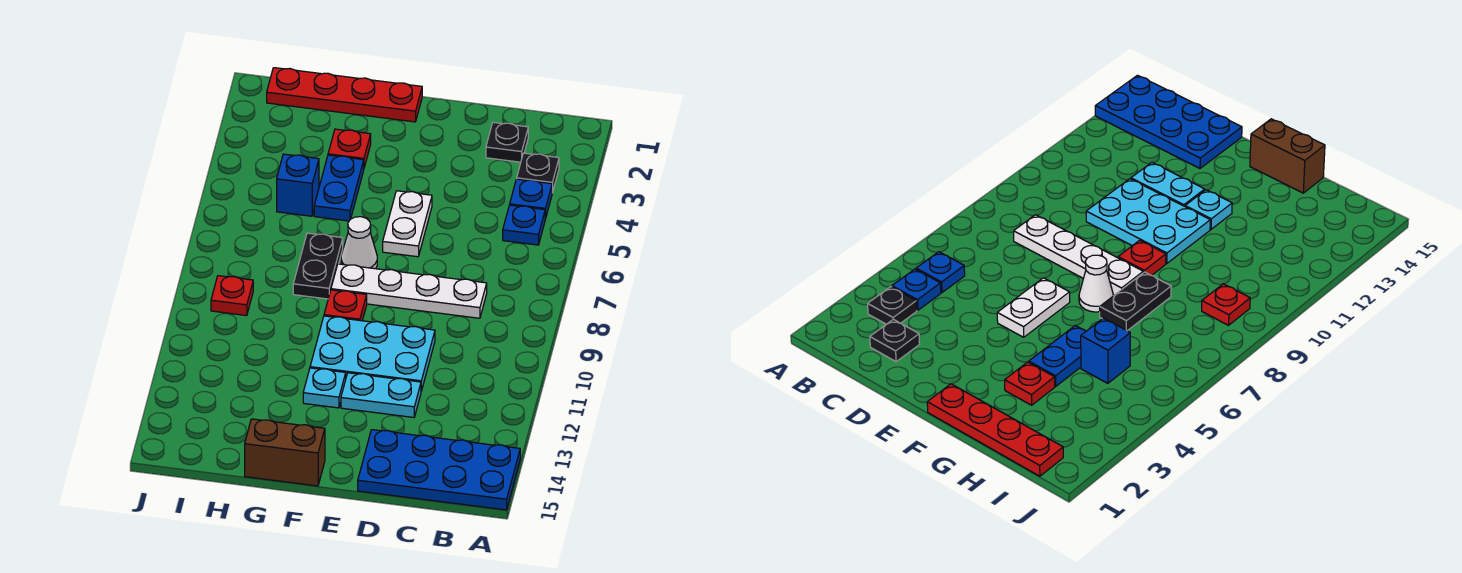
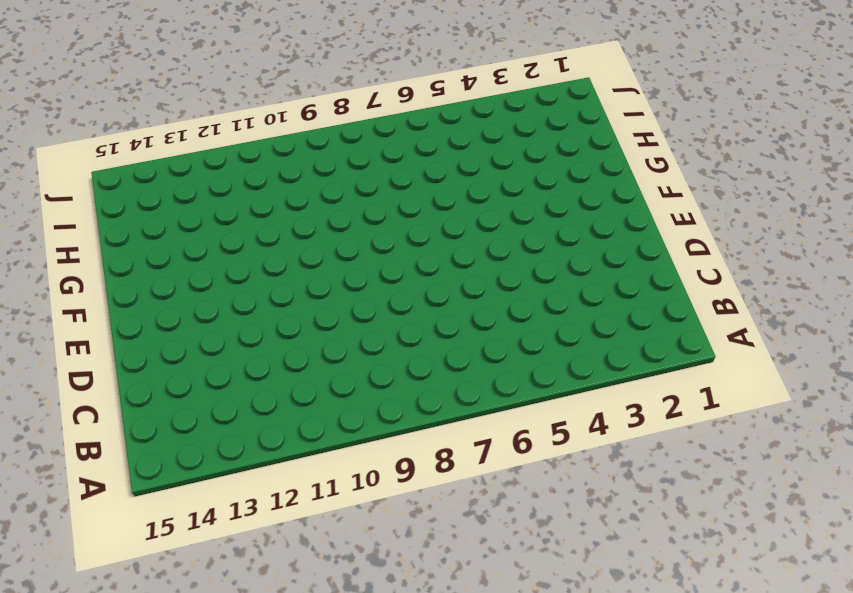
none -> blue 2x4 plate [358,430,520,510]
none -> black 1x1 plate [517,153,559,193]
none -> blue 1x1 plate [510,179,552,219]

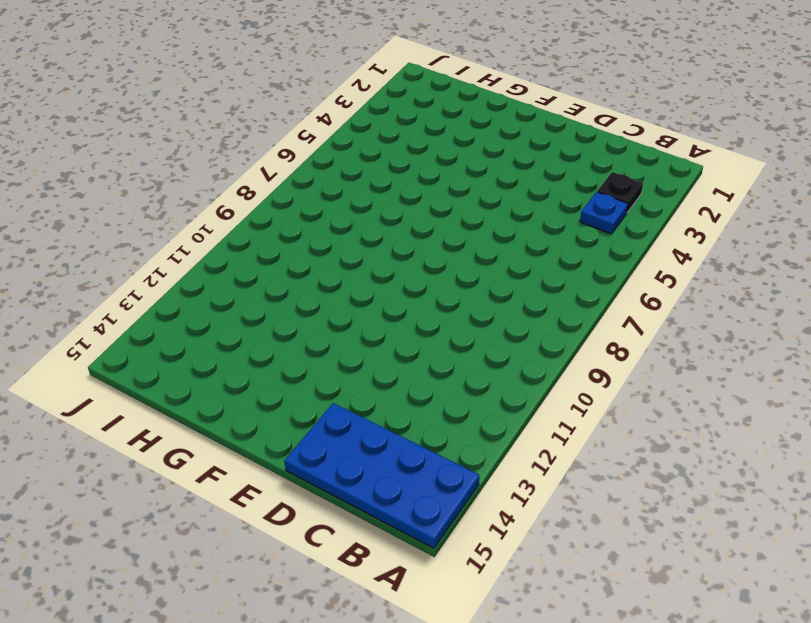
none -> blue 1x1 plate [503,205,545,245]
none -> black 1x1 plate [486,122,528,162]
none -> white 1x4 plate [331,264,487,318]

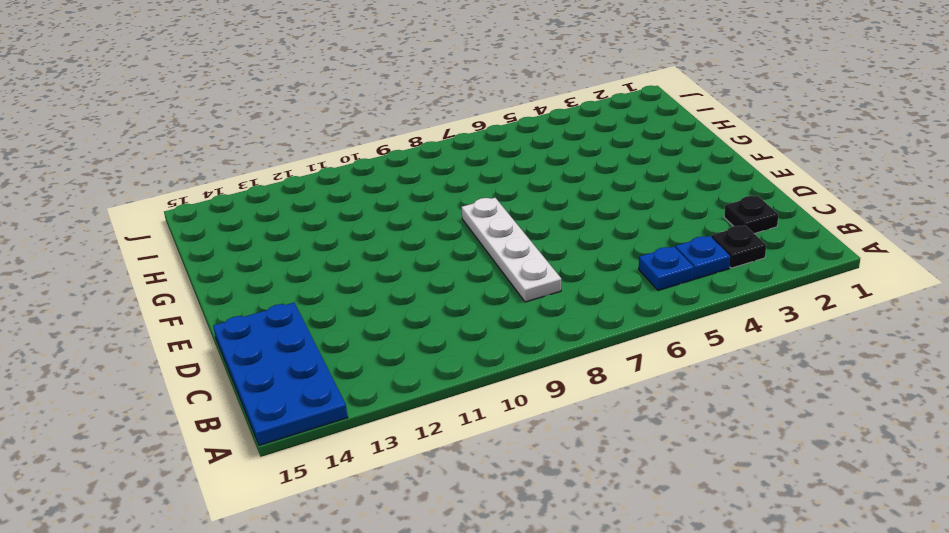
none -> cyan 2x3 plate [310,316,435,391]
none -> cyan 1x2 plate [341,373,421,417]
none -> white 1x2 plate [383,191,432,257]

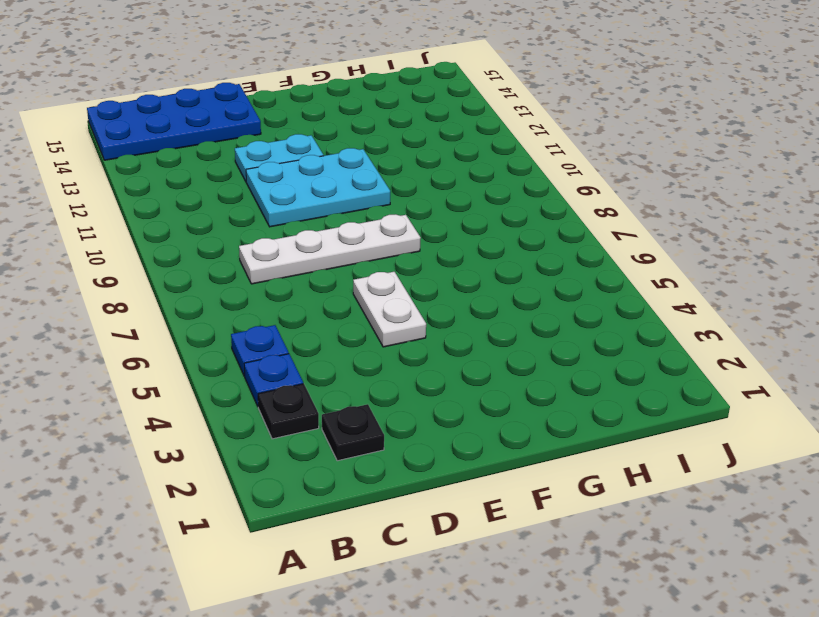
none -> red 1x4 plate [267,68,422,122]
none -> white 1x1 cone [341,217,377,269]
none -> red 1x1 plate [324,290,367,321]

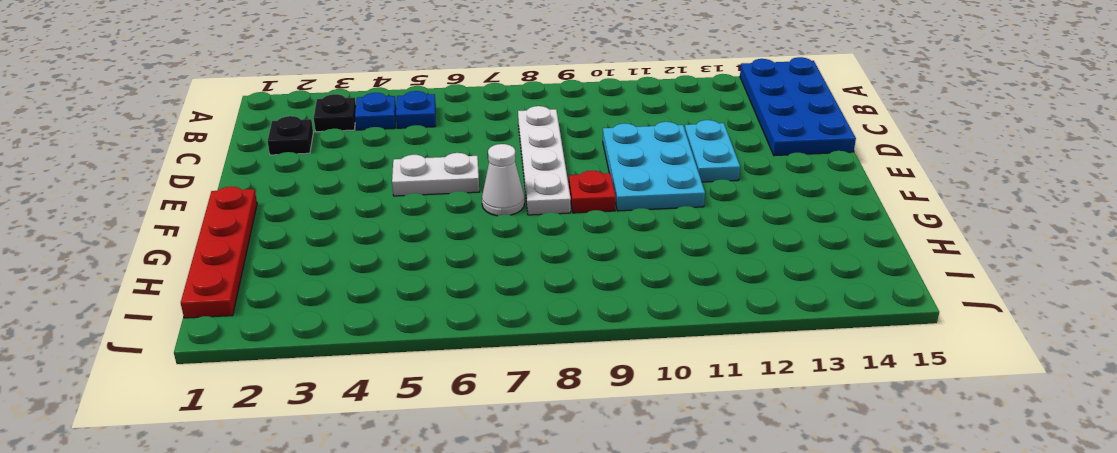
none -> cyan 1x1 plate [303,368,346,408]
none -> brown 1x2 brick [245,419,325,486]
none -> red 1x1 plate [328,129,371,167]

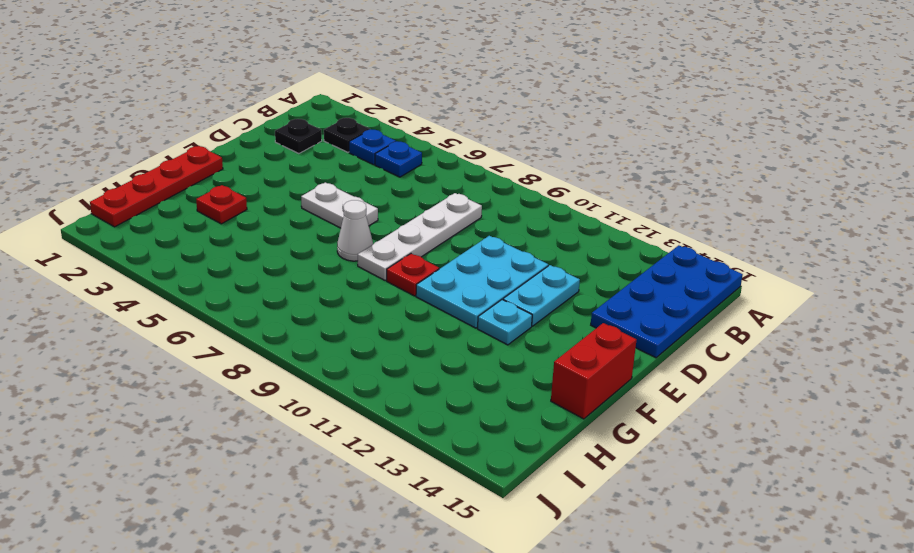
red 1x2 brick [551,323,636,419] -> brown 1x2 brick [245,419,325,486]
none -> blue 1x2 plate [314,155,364,221]
none -> black 1x2 plate [293,233,343,299]
none -> blue 1x1 brick [277,154,319,216]

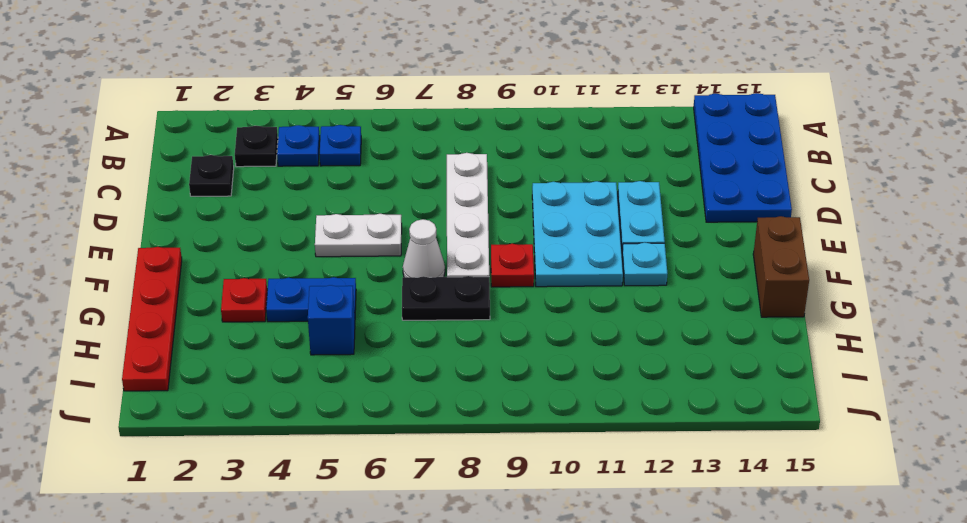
none -> red 1x1 plate [211,276,253,316]

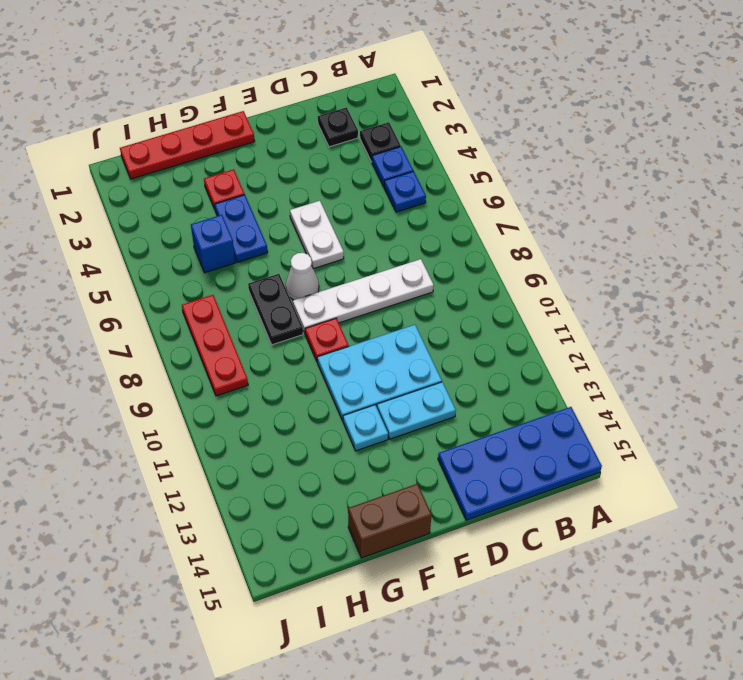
red 1x3 plate [182,295,248,396] -> red 1x1 plate [211,276,253,316]

